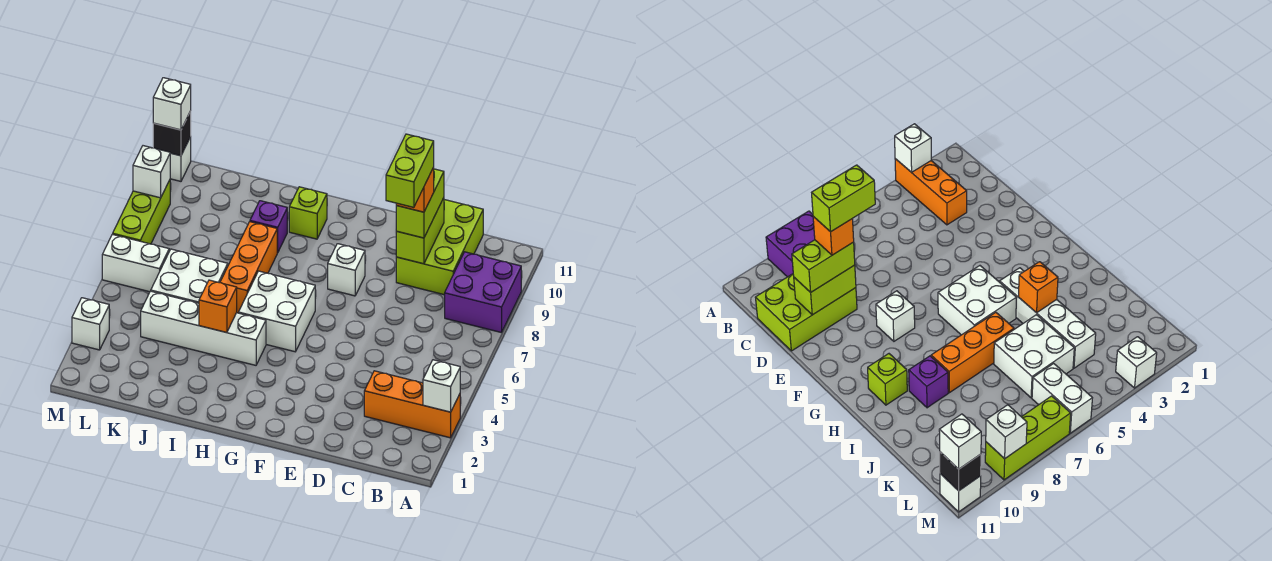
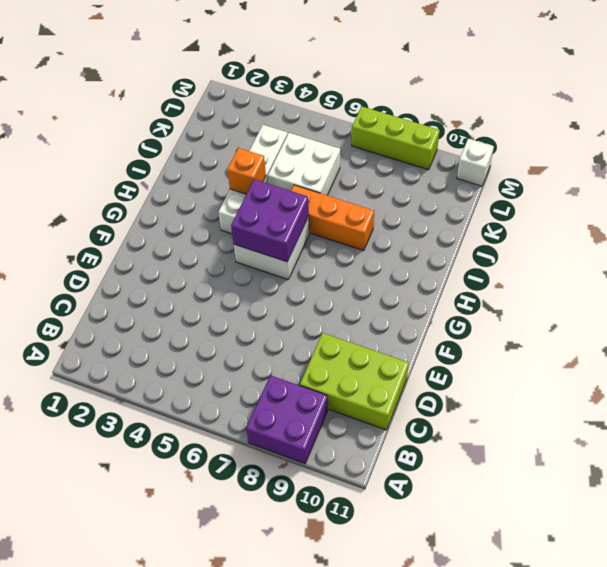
purple 2x2 brick [231,179,309,262] -> none
none -> orange 1x3 brick [364,371,460,438]
none -> white 1x1 brick [328,244,365,296]
none -> lime 1x1 brick [289,187,327,239]

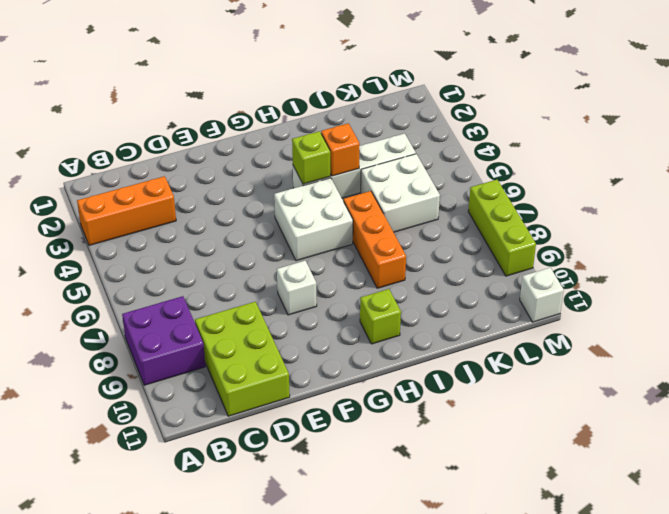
lime 1x1 brick [292,131,330,184] -> none
none -> purple 1x1 brick [250,201,287,253]
none -> white 1x2 brick [102,234,169,292]
none -> white 1x1 brick [72,298,109,350]

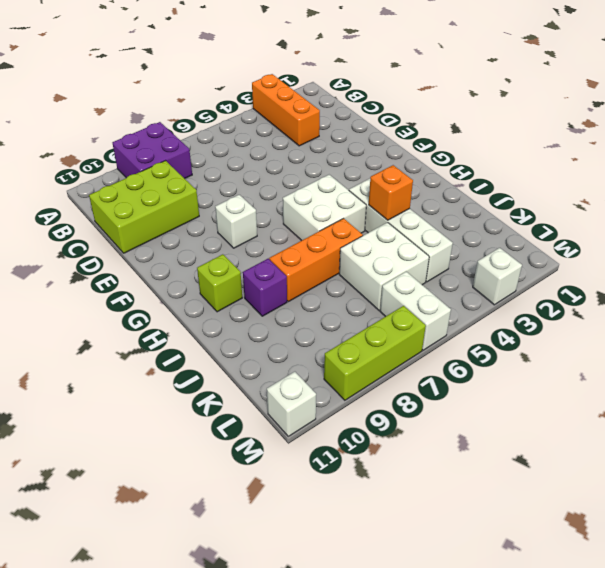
none -> white 1x1 brick [423,360,460,412]
none -> lime 1x2 brick [396,198,444,264]
none -> white 1x1 brick [133,146,170,198]

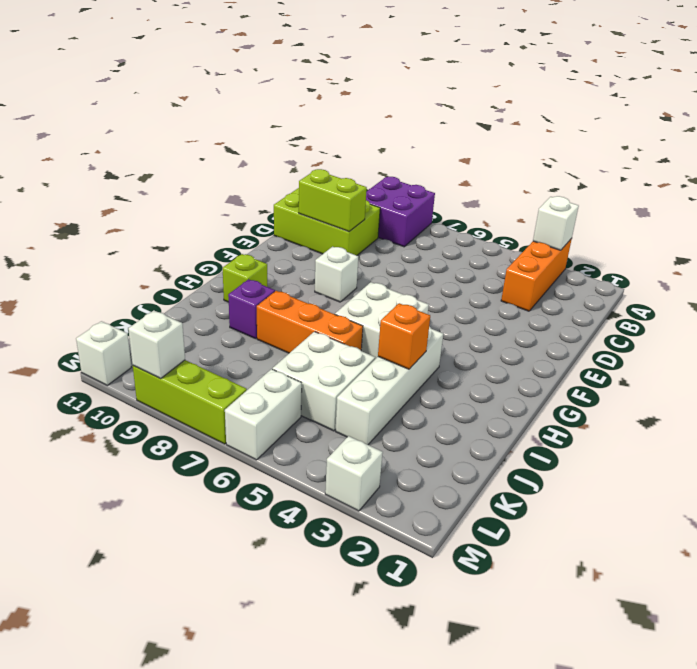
none -> black 1x1 brick [153,111,191,156]
none -> lime 1x2 brick [396,169,444,238]
none -> white 1x1 brick [153,78,191,130]

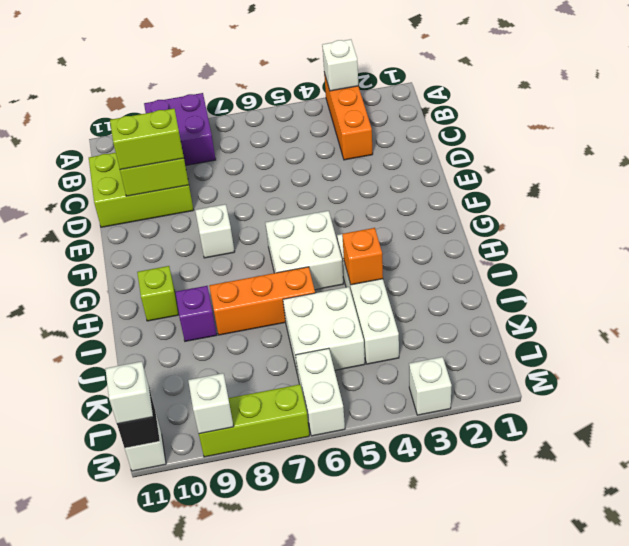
none -> orange 1x1 brick [396,168,434,212]
none -> lime 1x2 brick [386,134,434,207]

